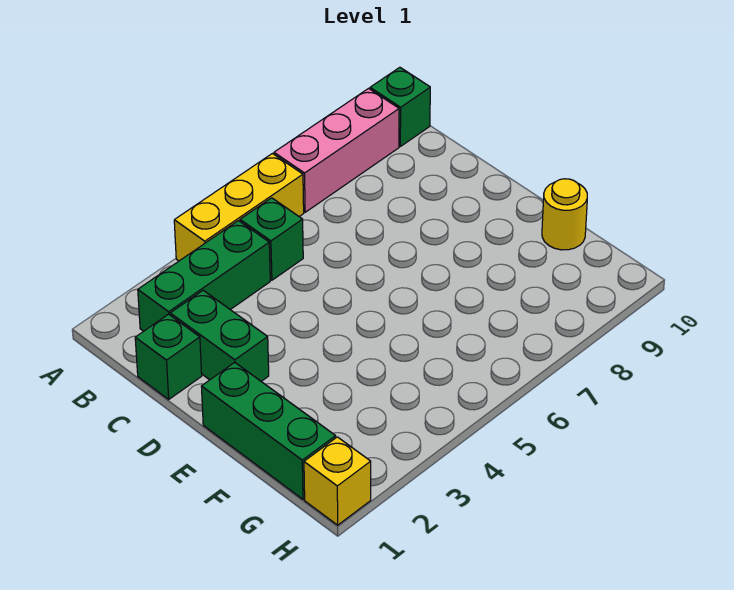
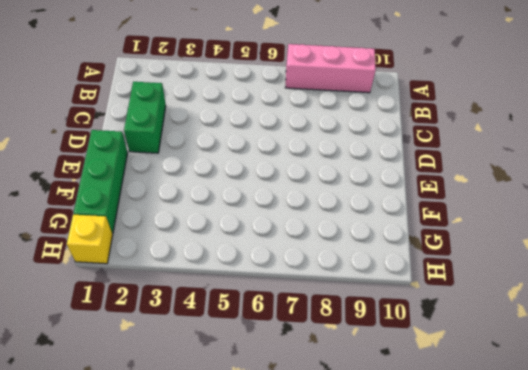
none -> yellow 1x3 brick [174,154,304,261]
none -> green 1x1 brick [370,67,430,146]

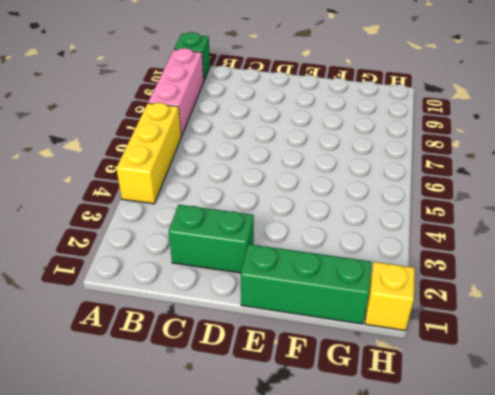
none -> green 1x3 brick [138,221,270,331]
none -> green 1x1 brick [240,198,303,280]

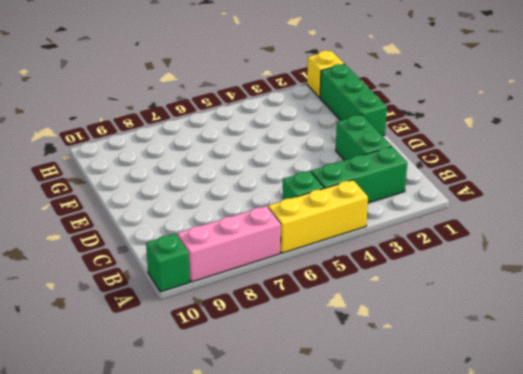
none -> green 1x1 brick [135,314,202,399]
none -> yellow 1x1 round brick [542,179,587,250]

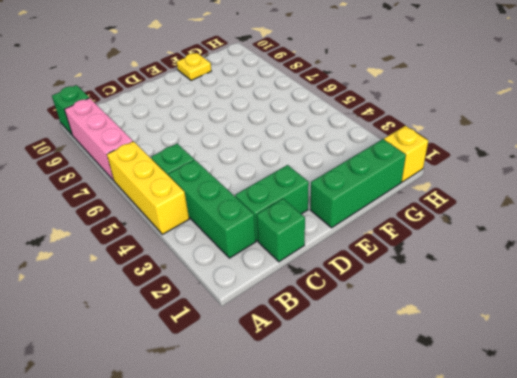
yellow 1x1 plate [177,53,211,81] -> yellow 1x1 round brick [542,179,587,250]

